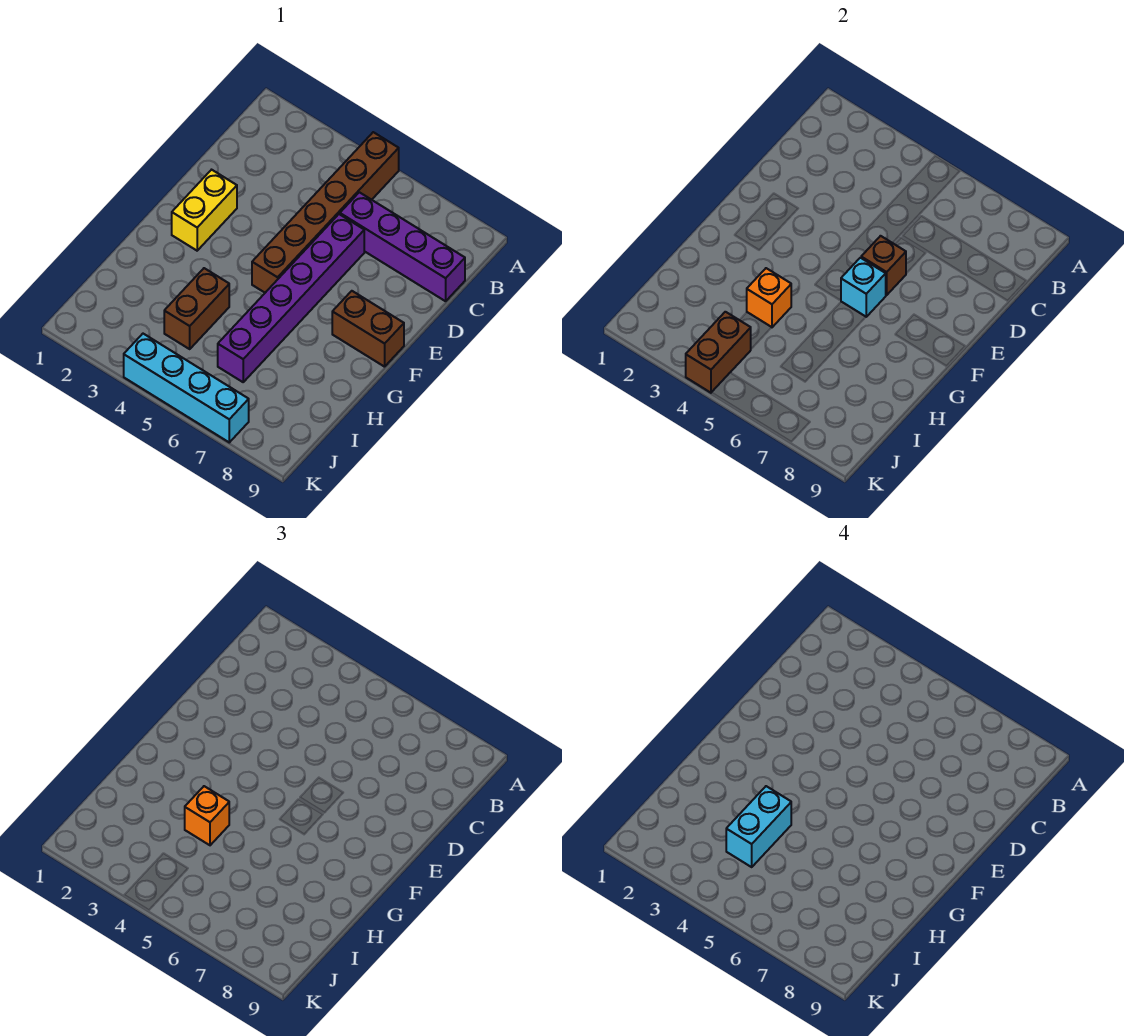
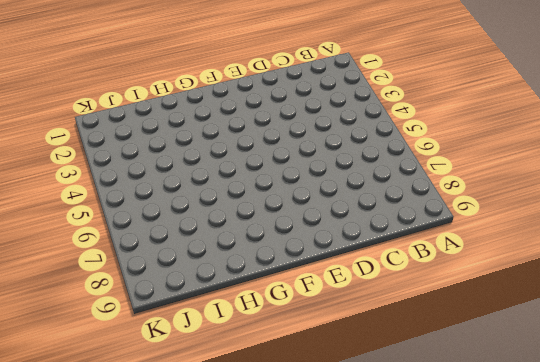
none -> brown 1x6 brick [252,132,399,293]
none -> purple 1x4 brick [340,192,465,301]
none -> purple 1x6 brick [218,214,364,382]

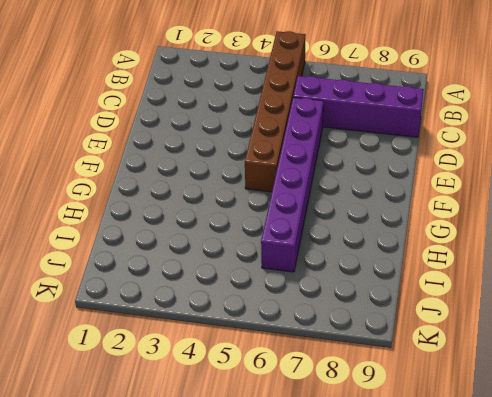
none -> yellow 1x2 brick [172,170,237,251]
none -> brown 1x2 brick [332,291,404,367]
none -> brown 1x2 brick [164,268,229,349]

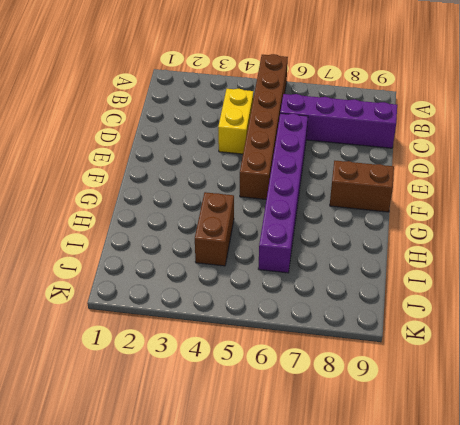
yellow 1x2 brick [218,89,253,154] -> yellow 1x2 brick moved to [172,170,237,251]
none -> cyan 1x4 brick [124,334,249,442]
none -> brown 1x1 brick [861,236,906,295]
none -> cyan 1x1 brick [841,258,886,317]

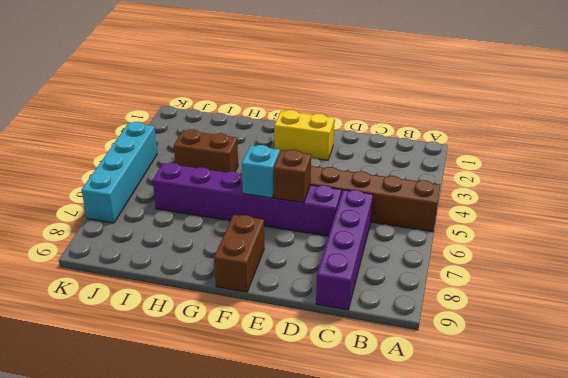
none -> orange 1x1 brick [747,268,791,327]
none -> brown 1x2 brick [686,312,751,393]
none -> orange 1x1 brick [185,786,229,845]

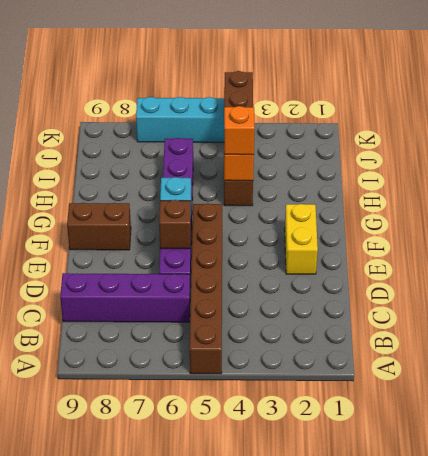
none -> cyan 1x2 brick [726,786,791,867]

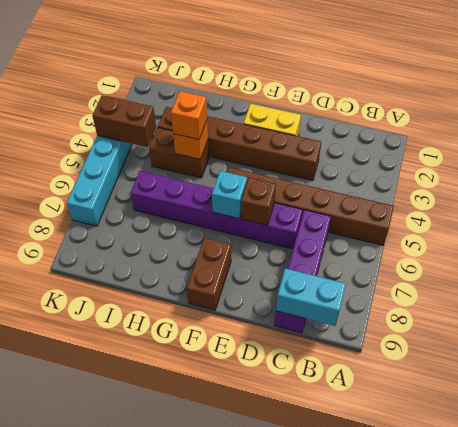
cyan 1x2 brick [276,268,346,326] -> cyan 1x2 brick moved to [726,786,791,867]
brown 1x6 brick [158,107,321,181] -> none

